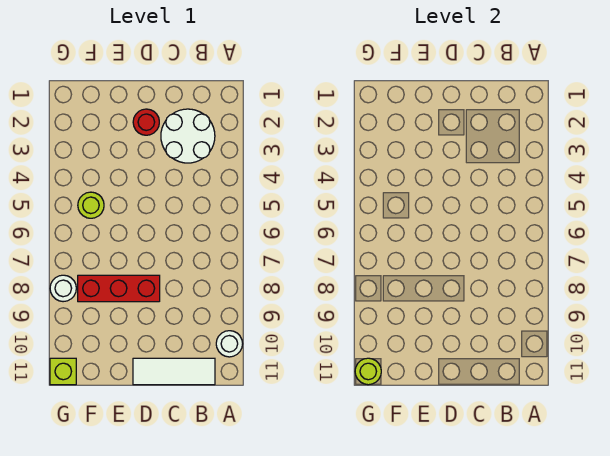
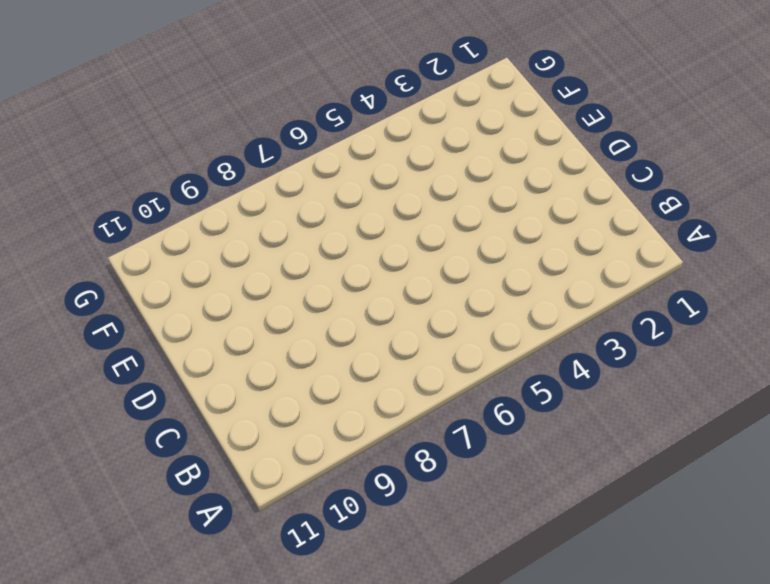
none -> white 1x1 round brick [216,331,243,357]
none -> white 2x2 round brick [161,109,215,163]

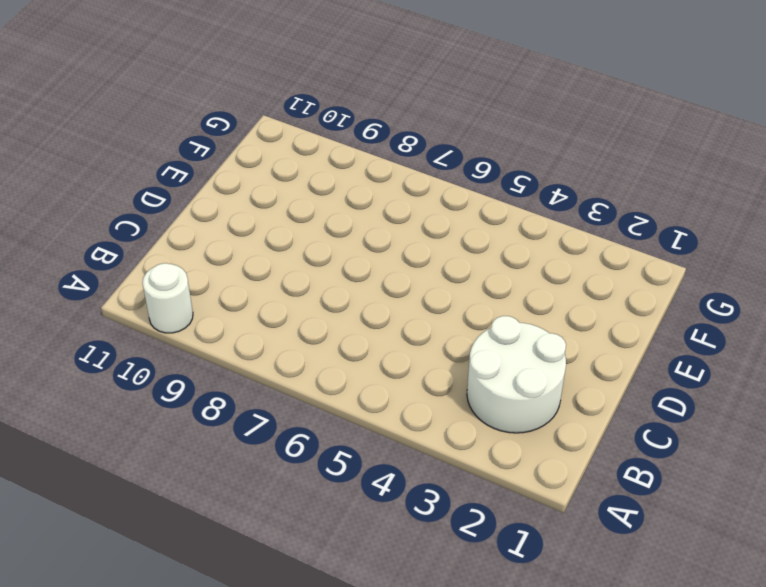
none -> white 1x3 tile [133,358,215,385]
none -> red 1x1 round brick [133,109,159,135]

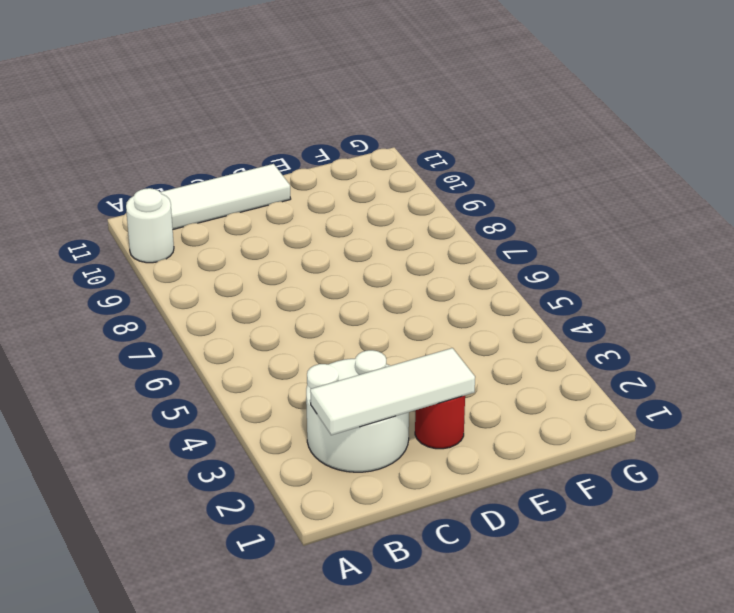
white 1x3 tile [310,348,475,435] -> none
none -> red 1x3 brick [78,275,160,302]
none -> lime 1x1 round brick [78,192,104,218]

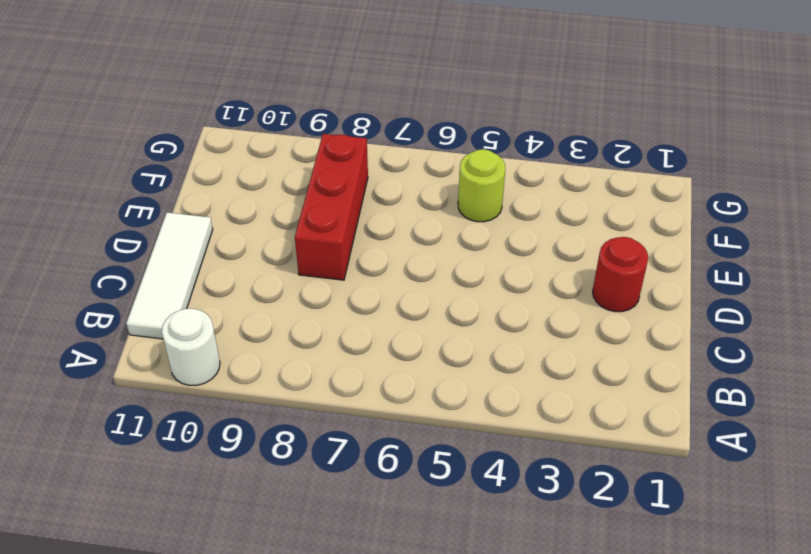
none -> white 2x2 round brick [161,109,215,163]
none -> white 1x1 round brick [50,275,76,302]

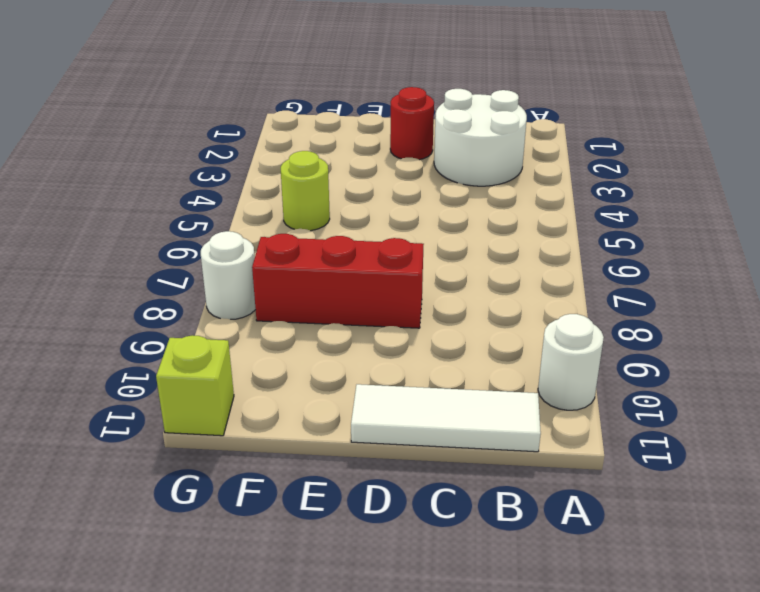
none -> lime 1x1 round brick [355,358,381,385]

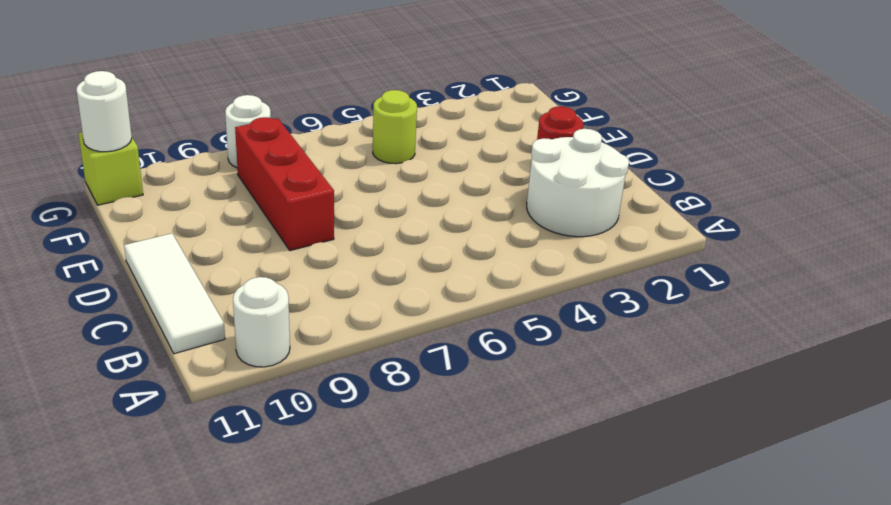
white 1x1 round brick [76,71,132,152] -> lime 1x1 round brick [355,358,381,385]

